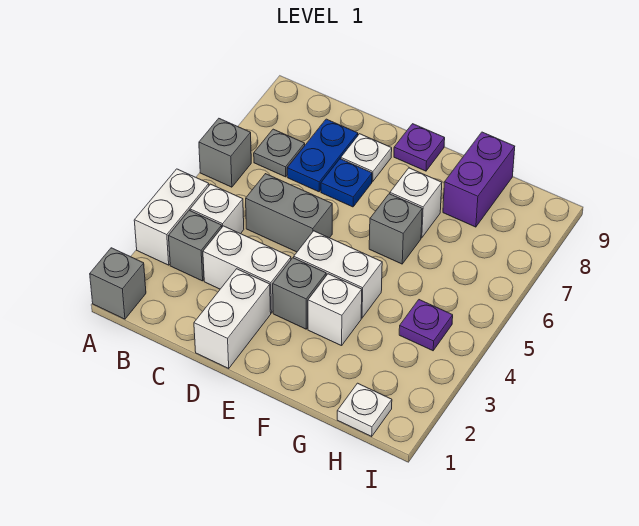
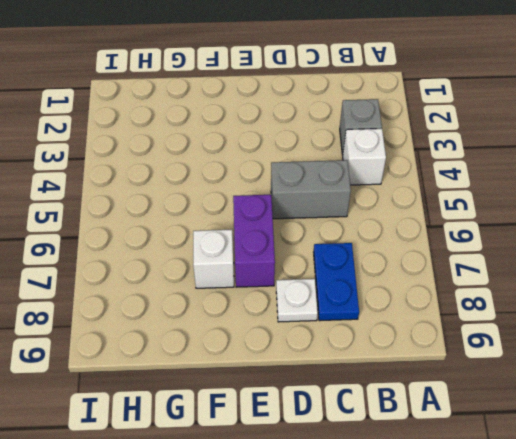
purple 1x2 brick [233,195,275,287] -> purple 1x2 brick moved to [443,132,515,227]
none -> grey 1x1 brick [90,248,146,319]
none -> white 1x2 brick [134,169,209,265]
none -> grey 1x1 brick [199,119,251,187]

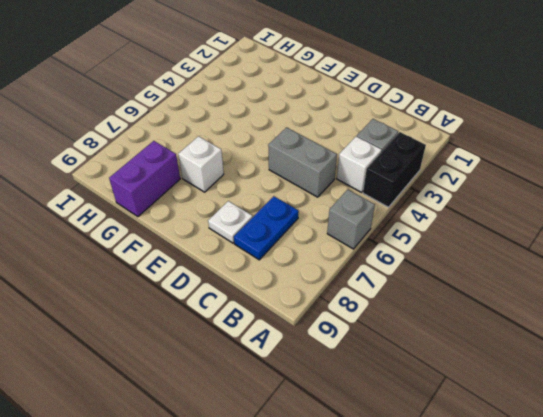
black 1x2 brick [363,132,426,207] -> white 1x2 brick [134,169,209,265]
none -> grey 1x1 brick [90,248,146,319]
none -> grey 1x1 plate [254,129,305,177]
none -> white 1x2 brick [203,226,291,313]

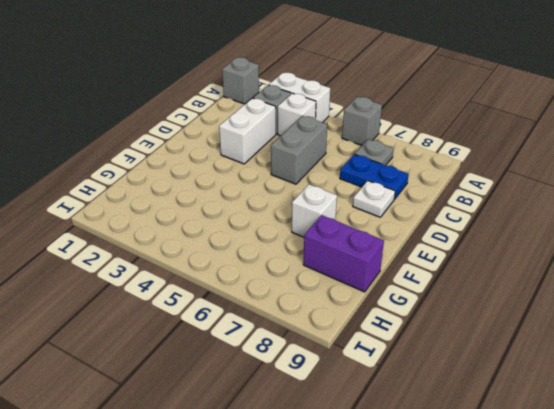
none -> white 1x2 brick [194,269,271,368]
none -> blue 1x1 plate [321,159,372,207]
none -> grey 1x1 brick [273,258,326,329]

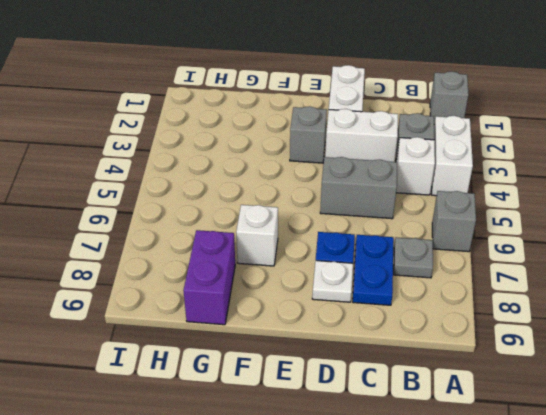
none -> white 1x2 brick [294,231,382,318]
none -> purple 1x1 plate [394,124,445,171]
none -> white 1x1 brick [308,274,362,346]

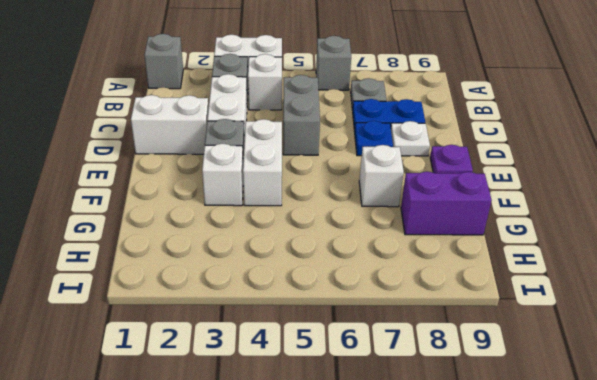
none -> grey 1x1 brick [369,194,422,264]
none -> white 1x1 plate [337,383,392,436]
none -> purple 1x1 plate [399,300,453,351]

